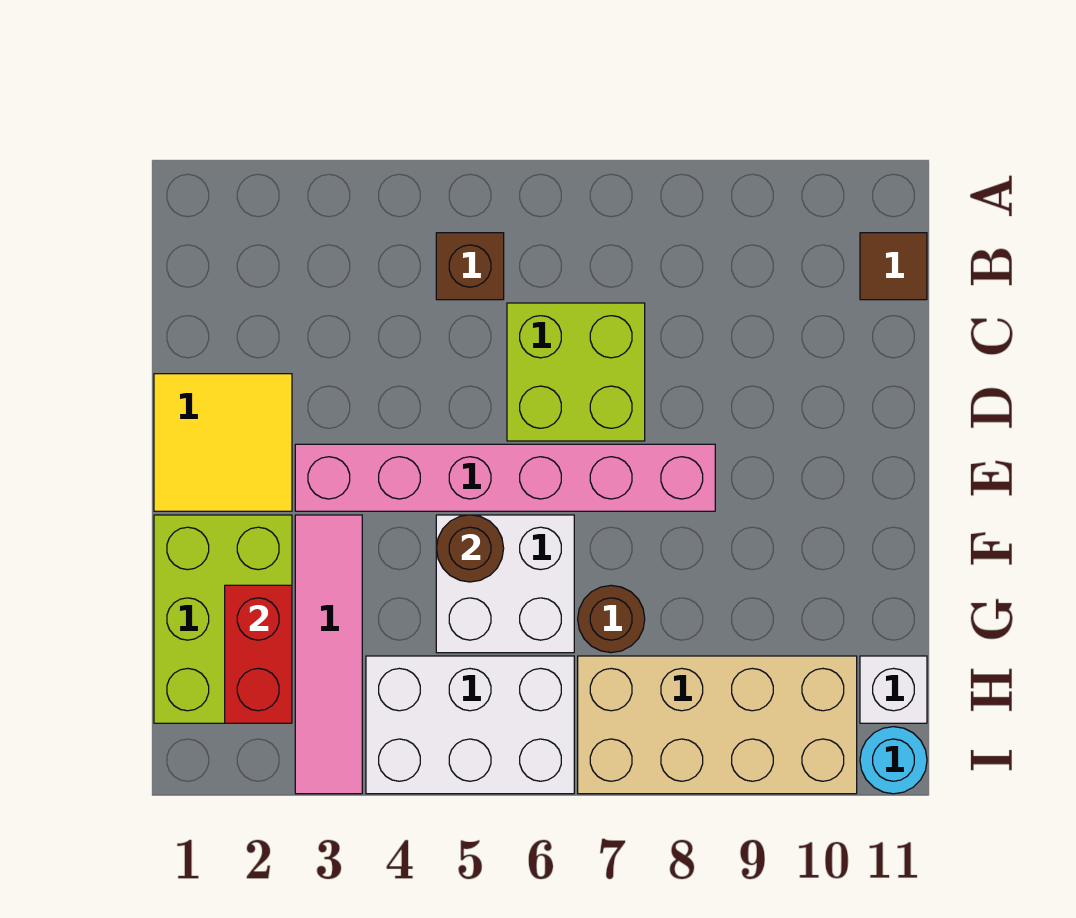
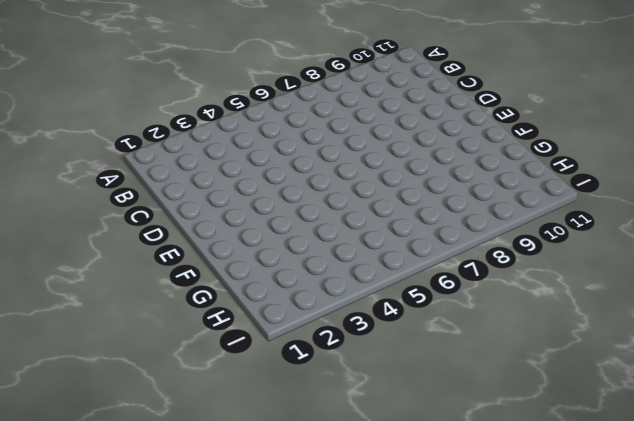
none -> brown 1x1 brick [436,233,504,300]
none -> brown 1x1 tile [860,233,927,300]
none -> lime 2x2 brick [507,303,645,441]

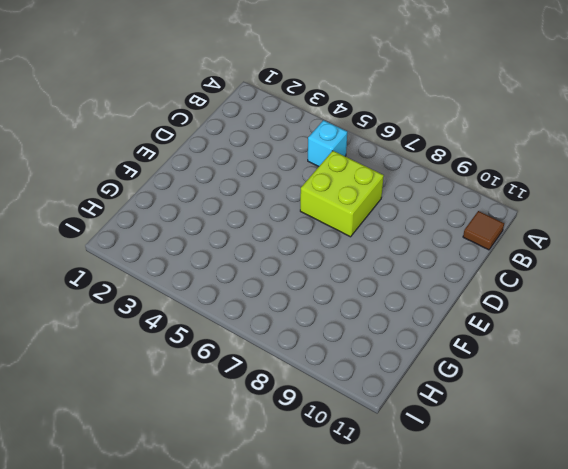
cyan 1x1 brick [308,120,347,167] -> brown 1x1 brick [436,233,504,300]
none -> yellow 2x2 tile [154,374,292,511]
none -> pink 1x6 brick [295,444,715,511]
none -> lime 2x3 brick [154,515,292,723]

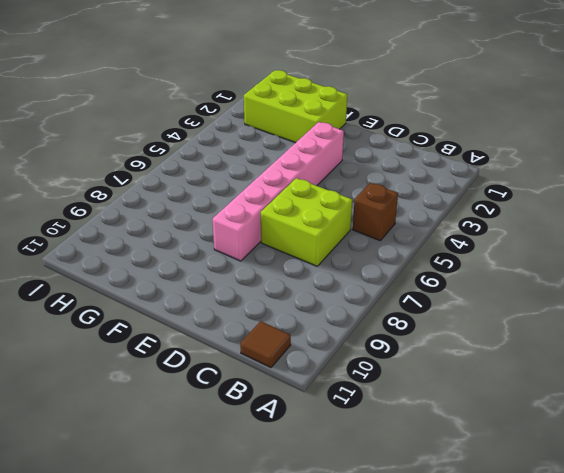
none -> yellow 2x2 tile [154,374,292,511]
none -> pink 1x4 tile [295,515,362,794]
none -> white 2x2 brick [436,515,574,653]

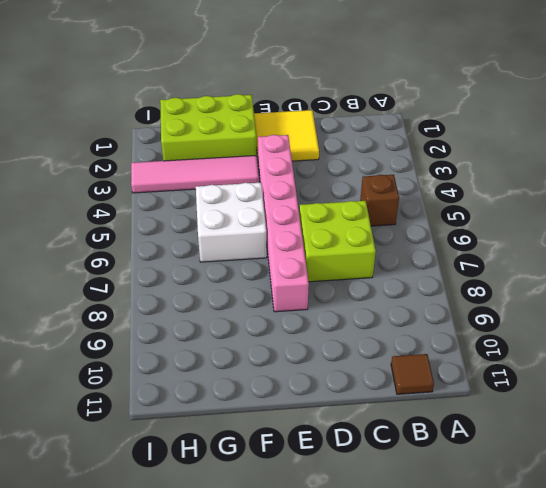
none -> brown 1x1 round brick [578,585,645,653]
none -> white 2x3 brick [366,656,574,794]
none -> tan 2x4 brick [578,656,857,794]

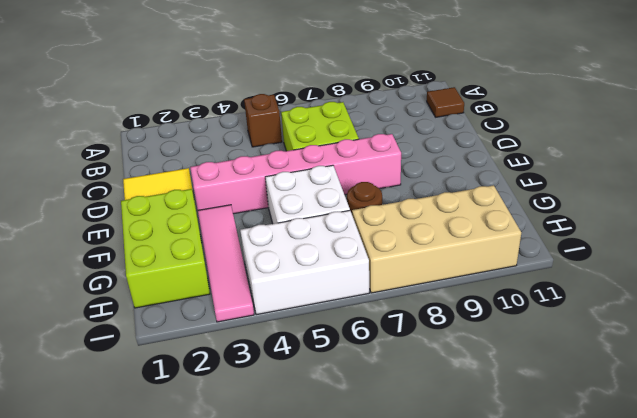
none -> white 1x1 brick [860,656,927,723]
none -> cyan 1x1 round brick [860,727,927,794]
none -> brown 1x1 round brick [436,515,504,582]

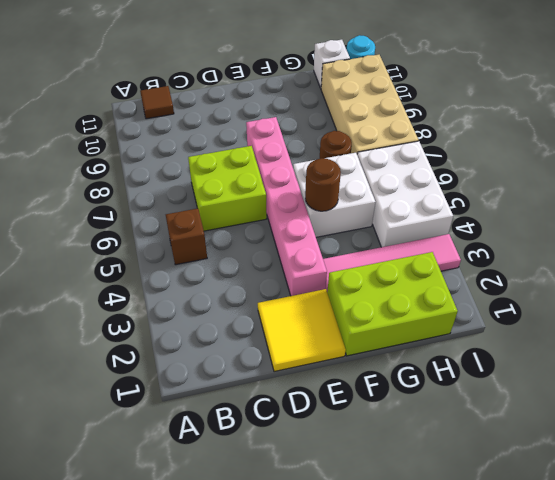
none -> red 1x2 brick [225,585,292,723]

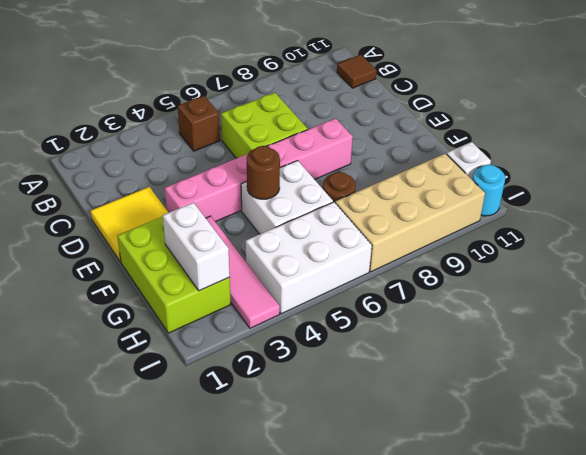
white 1x2 brick [163,202,230,291] -> red 1x2 brick [225,585,292,723]

